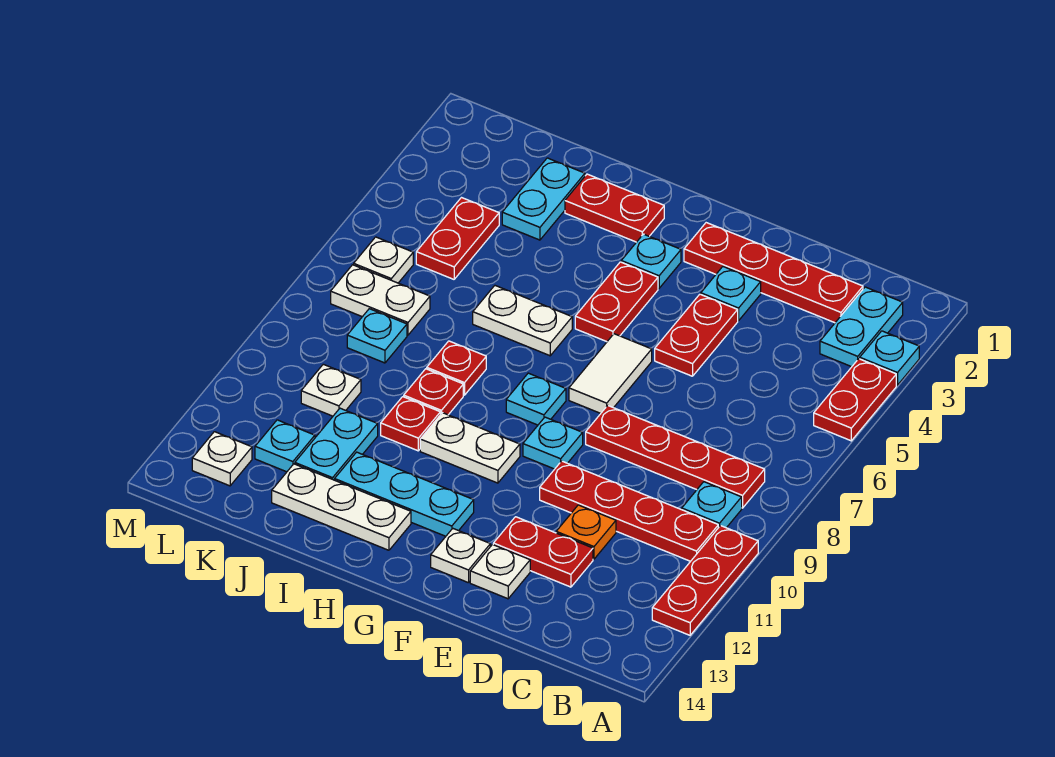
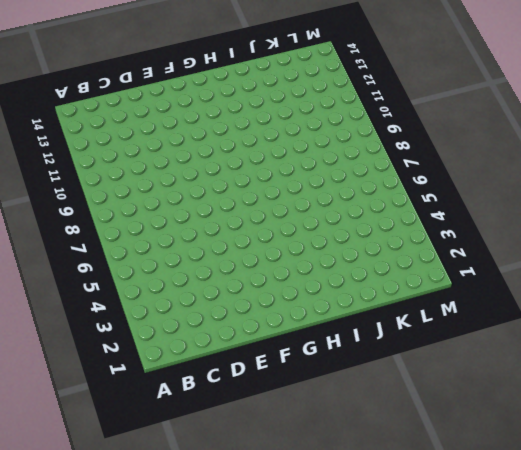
none -> cyan 1x1 plate [860,331,919,385]
none -> red 1x2 plate [814,359,896,441]
none -> red 1x3 plate [652,526,758,635]
none -> cyan 1x2 plate [820,287,903,367]

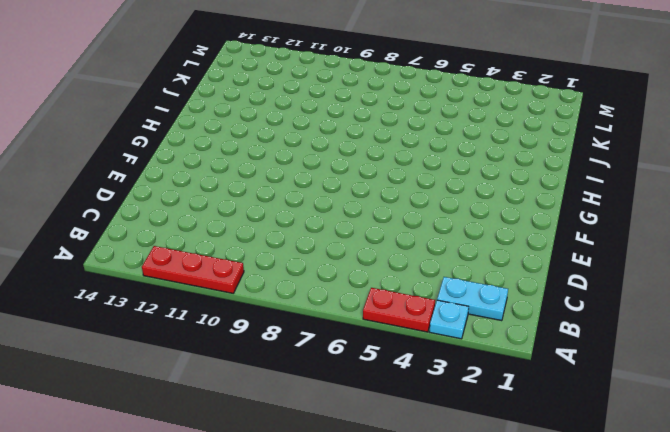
none -> red 1x4 plate [586,405,765,508]
none -> cyan 1x1 plate [682,482,742,528]
none -> red 1x4 plate [540,461,718,561]
none -> red 1x4 plate [684,223,863,323]

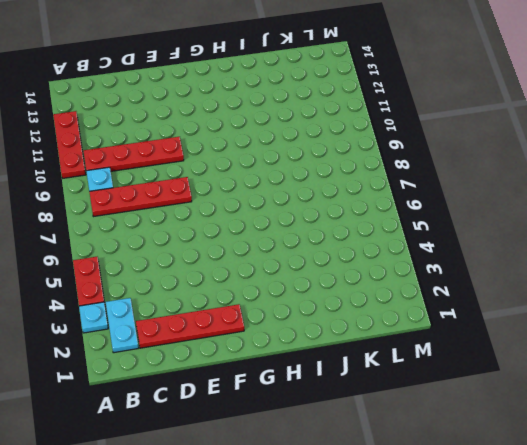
none -> orange 1x1 plate [556,505,616,559]
none -> red 1x2 plate [493,517,593,587]
none -> cyan 1x1 plate [701,267,761,321]
none -> red 1x2 plate [655,294,738,376]

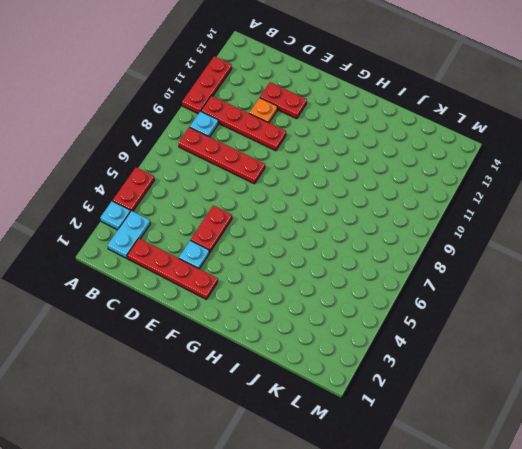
none -> white 1x1 plate [470,545,530,599]
none -> white 1x2 tile [569,334,652,413]
none -> cyan 1x1 plate [523,417,583,469]
none -> white 1x1 plate [431,529,490,583]

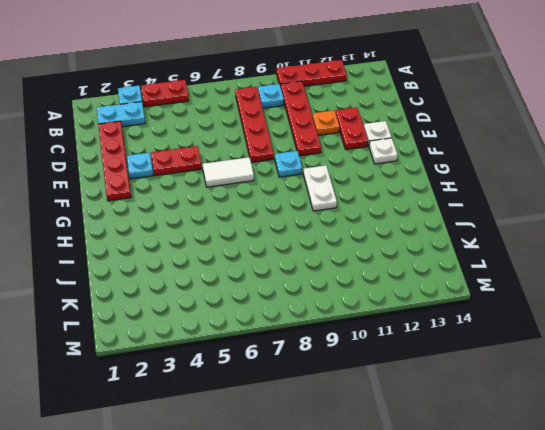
none -> cyan 1x1 plate [621,234,681,288]
none -> red 1x2 plate [575,262,658,342]
none -> cyan 1x1 plate [506,373,566,425]
none -> cyan 1x3 plate [335,452,474,536]

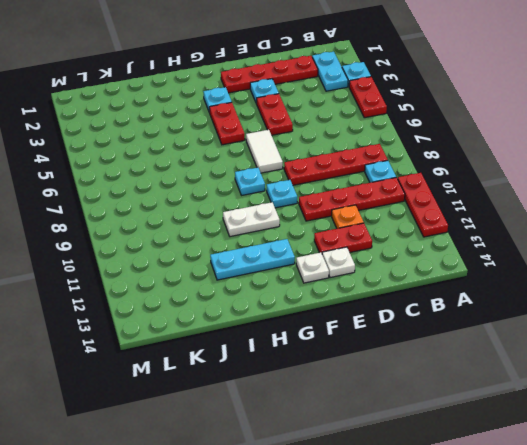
none -> red 1x2 plate [565,174,664,242]
none -> white 1x2 plate [473,286,572,356]
none -> white 1x3 plate [272,464,411,550]
none -> red 1x1 plate [427,341,486,395]

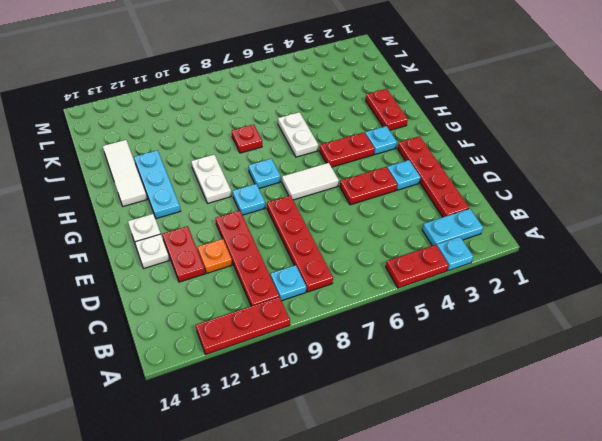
white 1x3 tile [103,140,147,206] -> white 1x3 plate [272,464,411,550]
none -> red 1x1 plate [404,369,463,415]
none -> red 1x1 plate [381,397,440,451]
none -> cyan 1x2 plate [502,158,585,240]
none -> cyan 1x2 plate [295,408,378,480]

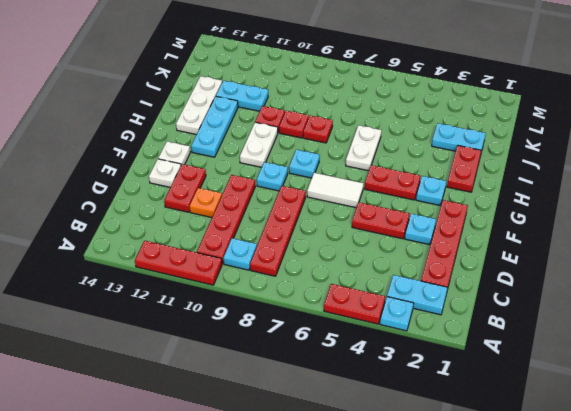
none -> red 1x2 plate [416,198,499,279]
none -> white 1x2 plate [331,265,430,335]
none -> cyan 1x1 plate [347,309,407,363]
none -> white 1x1 plate [301,364,361,416]

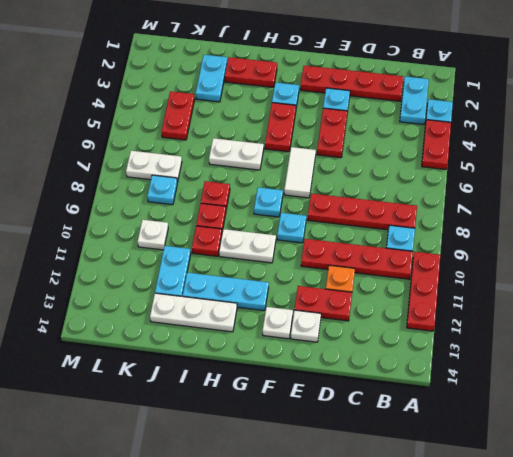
none -> cyan 1x1 plate [255,420,315,472]
none -> white 1x1 plate [354,237,413,283]
none -> white 1x1 plate [192,432,252,486]

